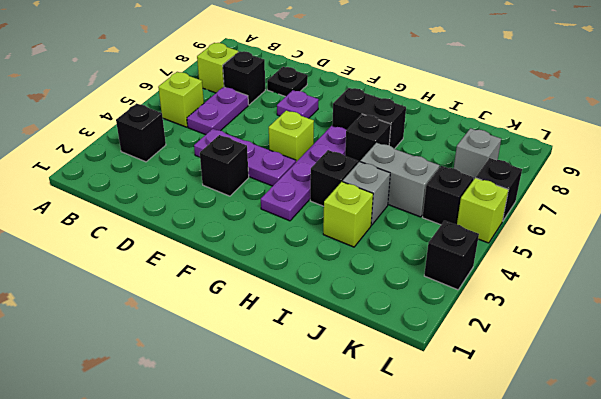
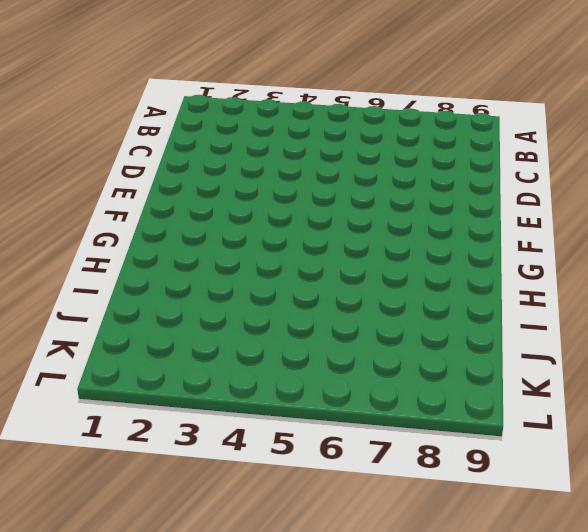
none -> black 1x1 brick [116,103,166,162]
none -> lime 1x1 brick [158,72,204,127]
none -> lime 1x1 brick [197,43,238,93]

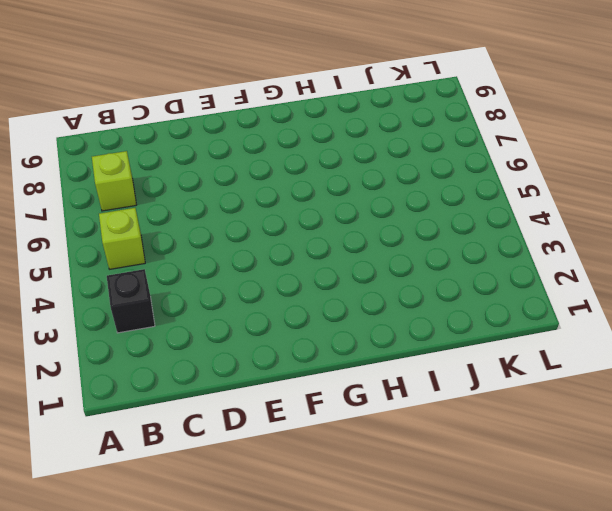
none -> purple 1x2 plate [187,87,248,135]
none -> black 1x1 brick [223,51,265,105]
none -> purple 1x3 plate [194,129,296,186]

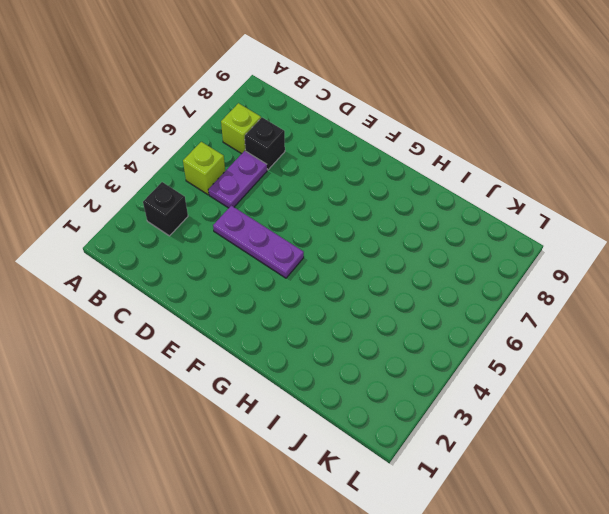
none -> black 1x1 plate [267,67,308,97]
none -> black 1x1 brick [200,135,249,196]
none -> purple 1x1 plate [277,90,319,118]

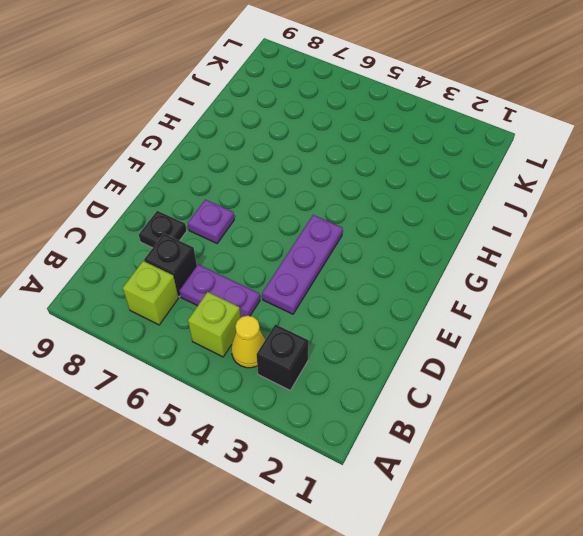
yellow 1x1 cone [231,316,265,368] -> none
none -> black 1x1 brick [200,135,249,196]
none -> lime 1x1 brick [269,111,314,162]
none -> purple 1x4 plate [261,126,346,221]

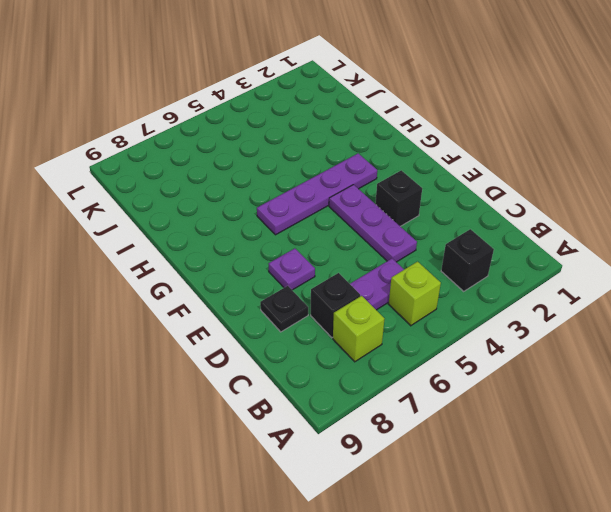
none -> lime 1x1 brick [269,111,314,162]
none -> black 1x2 brick [332,88,406,149]
none -> black 1x1 brick [310,150,358,206]

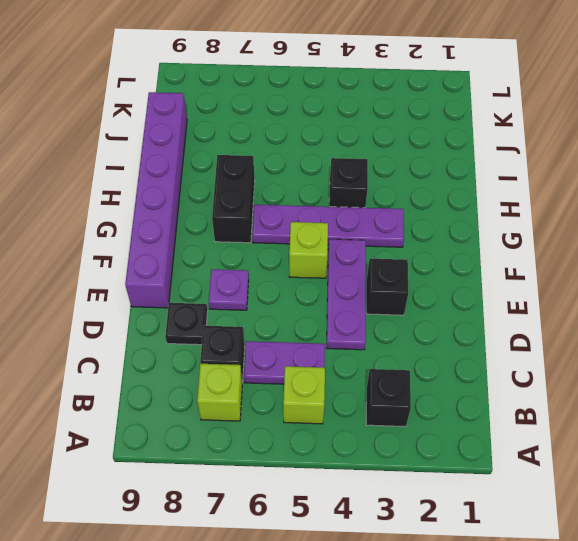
purple 1x6 brick [125,92,187,308] -> none
none -> black 1x1 brick [345,114,391,163]
none -> lime 1x1 brick [323,182,373,247]
none -> grey 1x1 brick [343,162,390,225]

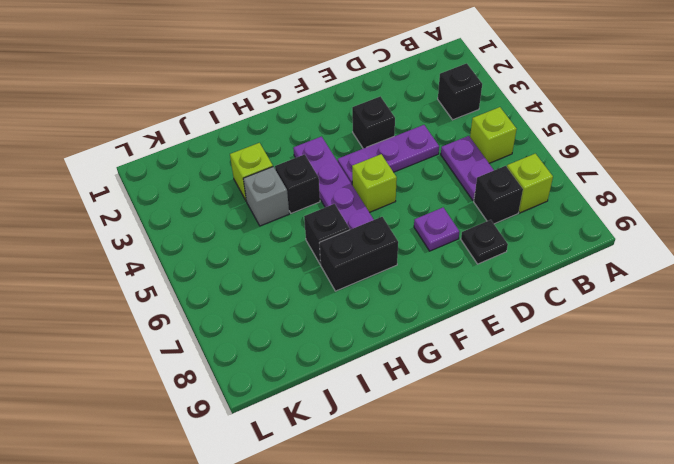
none -> grey 1x2 brick [360,143,440,217]
none -> black 1x1 brick [423,166,473,225]
none -> grey 1x1 brick [454,128,501,180]

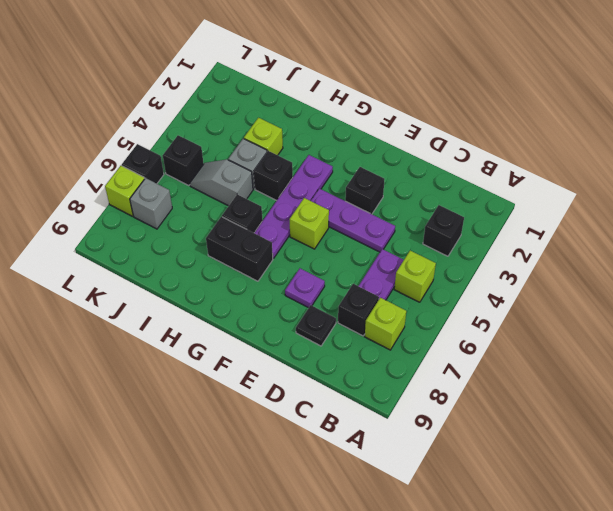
grey 1x2 slope [190,159,253,206] -> grey 1x2 brick [360,143,440,217]
lime 1x1 brick [105,166,145,216] -> lime 1x1 brick moved to [457,178,508,243]
none -> black 1x1 brick [424,221,479,290]

